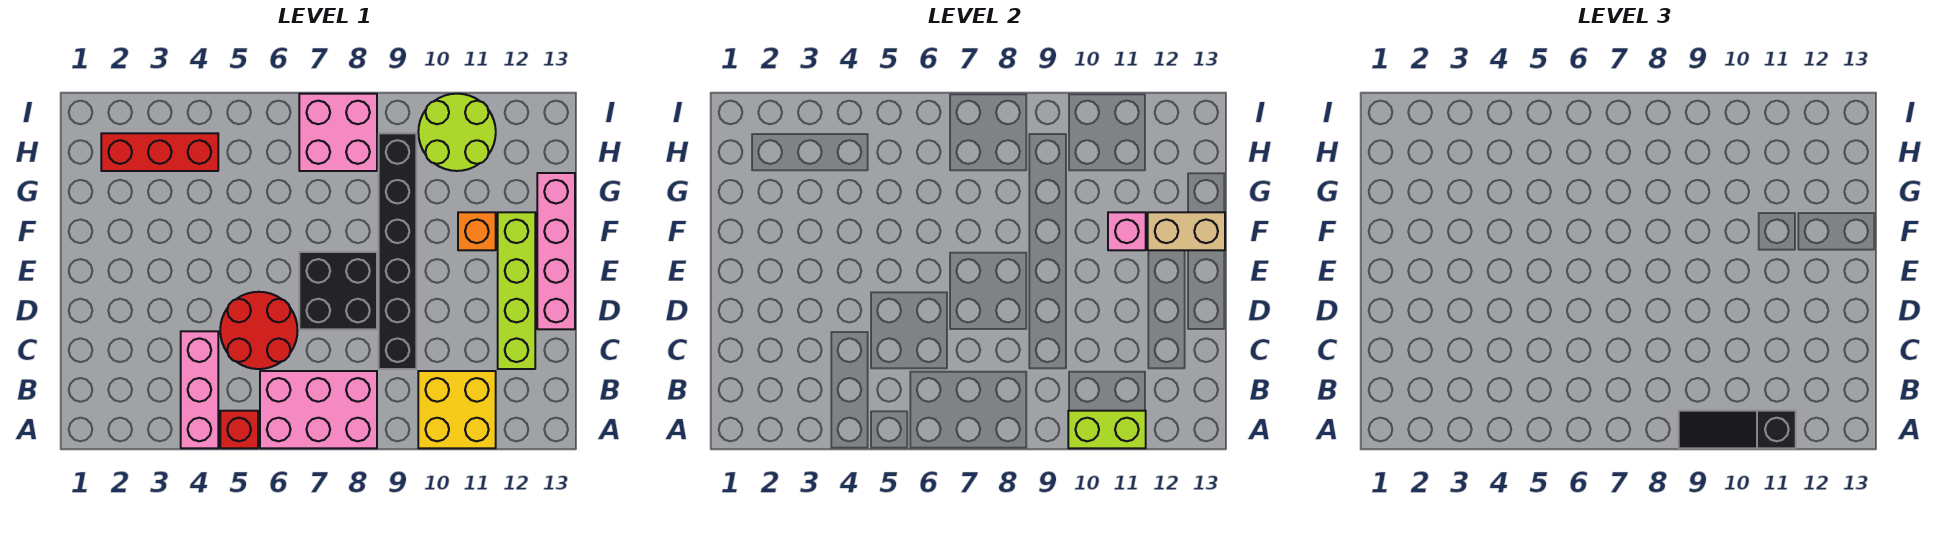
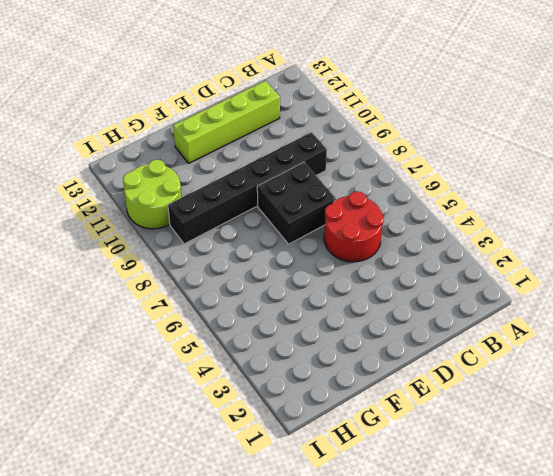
none -> pink 1x3 brick [181,331,218,448]
none -> red 1x1 brick [220,411,258,448]
none -> pink 2x3 brick [260,371,377,448]

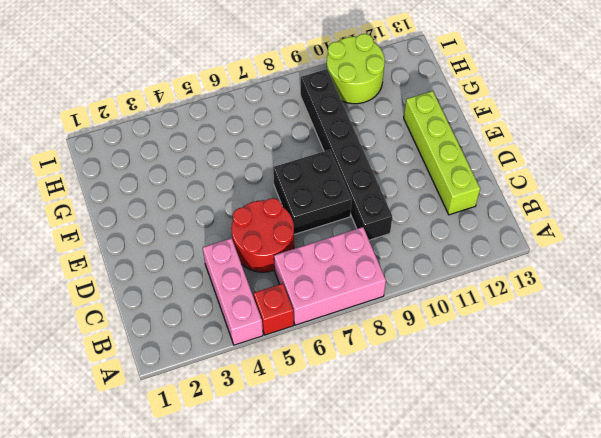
none -> yellow 2x2 brick [418,371,496,448]
none -> pink 1x4 brick [537,173,575,329]
none -> orange 1x1 brick [458,212,496,250]

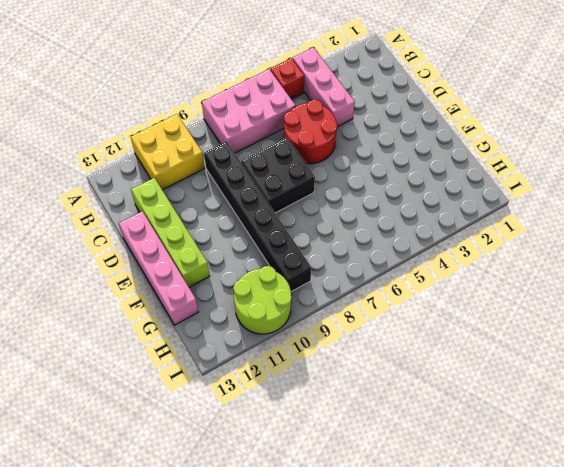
none -> orange 1x1 brick [458,212,496,250]
none -> red 1x3 brick [101,133,218,171]
none -> pink 2x2 brick [299,94,377,171]

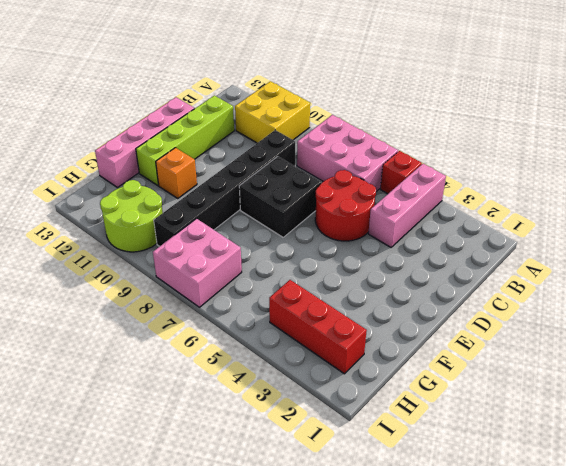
none -> lime 1x2 brick [1068,411,1146,448]
none -> pink 1x1 brick [1108,212,1146,250]
none -> tan 1x2 brick [1148,212,1225,250]

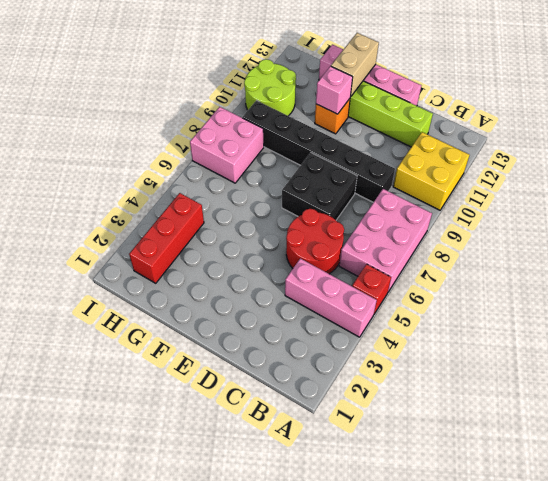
none -> lime 1x2 brick [1068,411,1146,448]
none -> black 1x3 slope [1679,411,1796,448]

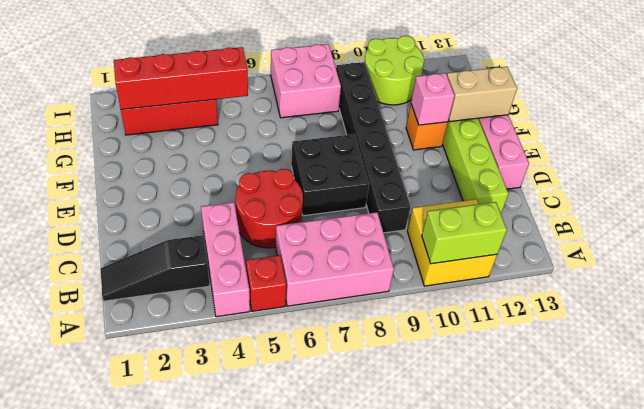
black 1x3 slope [101,235,210,301] -> black 1x3 slope moved to [1679,411,1796,448]
red 1x4 brick [114,47,248,110] -> none

